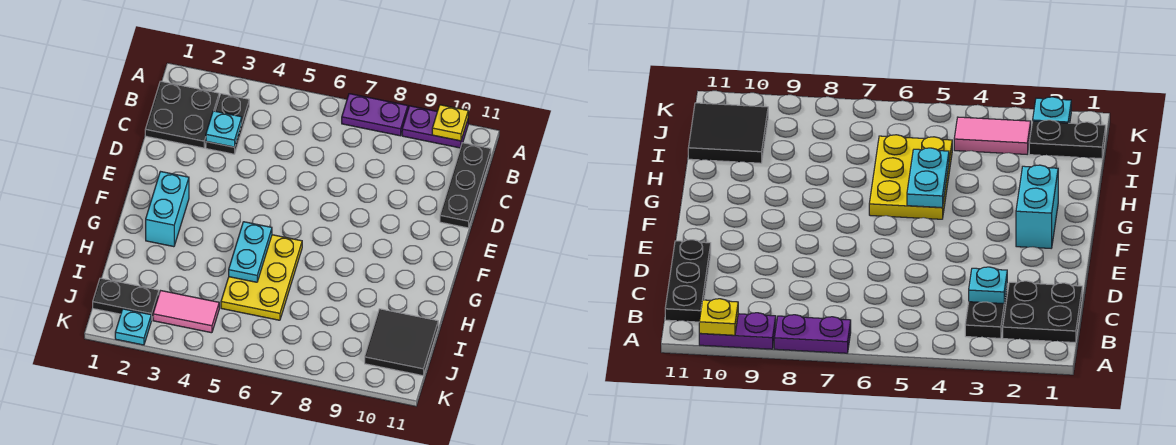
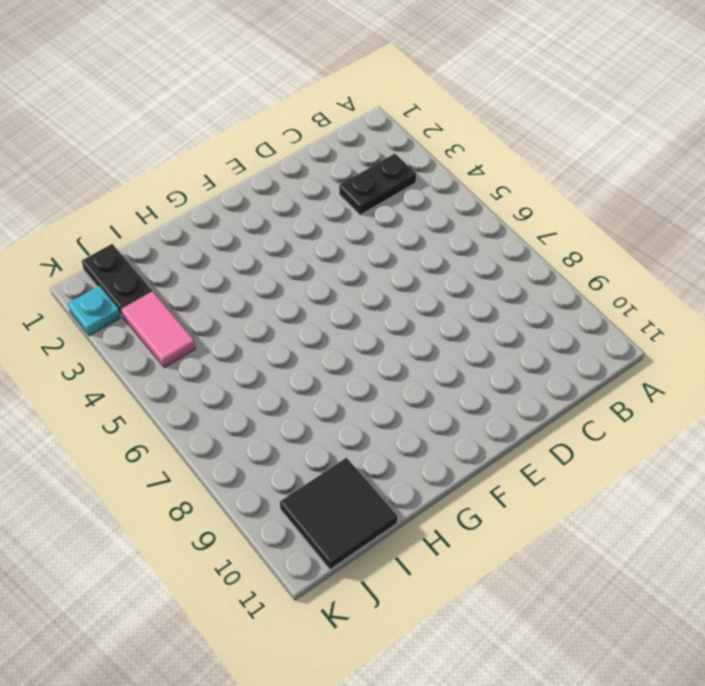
none -> purple 1x2 plate [342,94,408,136]
none -> purple 1x2 plate [402,106,468,148]
none -> black 2x2 plate [145,81,219,148]

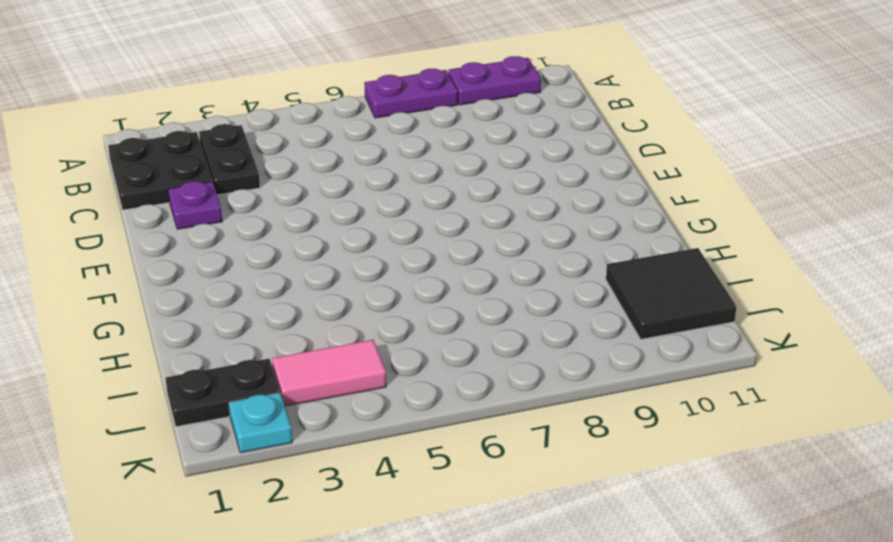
purple 1x1 plate [168,181,222,229] -> none
none -> black 1x3 plate [440,143,491,228]
none -> cyan 1x2 brick [146,172,189,247]
none -> yellow 2x3 plate [221,235,302,320]

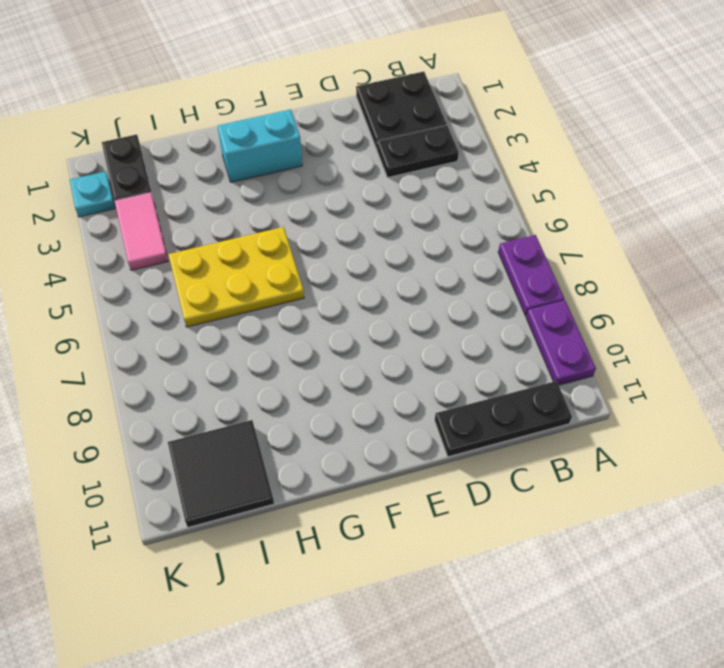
none -> yellow 1x1 plate [432,105,468,141]
none -> cyan 1x1 plate [206,111,242,147]
none -> cyan 1x2 plate [229,222,272,282]

